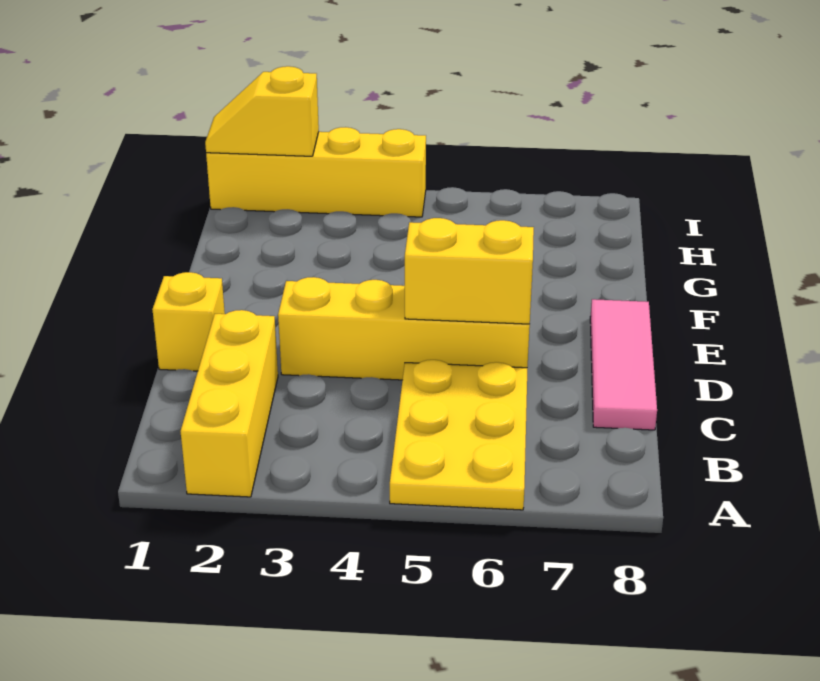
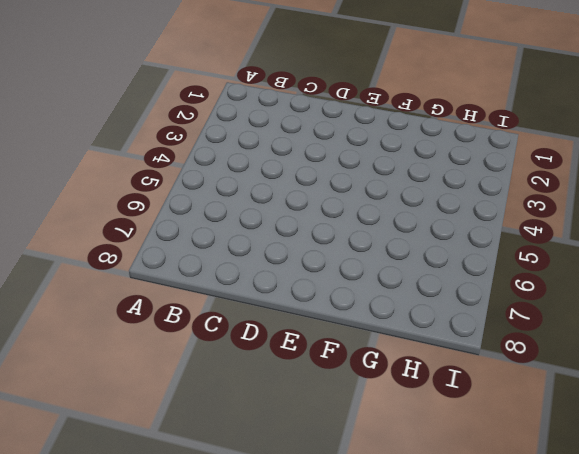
none -> yellow 1x3 brick [180,310,278,497]
none -> yellow 2x3 plate [390,360,527,510]

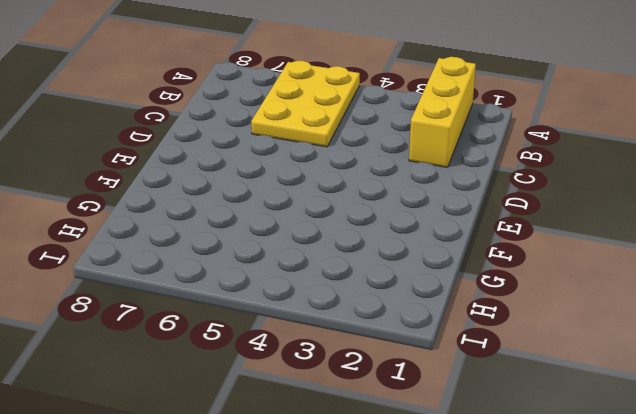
none -> pink 1x3 tile [590,299,657,430]
none -> yellow 1x1 brick [152,272,225,371]

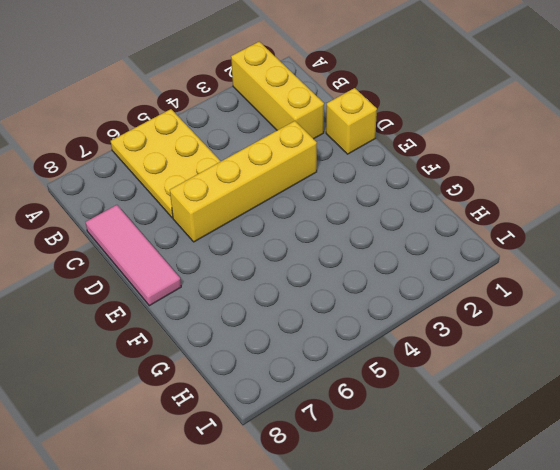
none -> yellow 1x4 brick [206,127,426,217]
none -> yellow 1x2 brick [405,218,534,324]

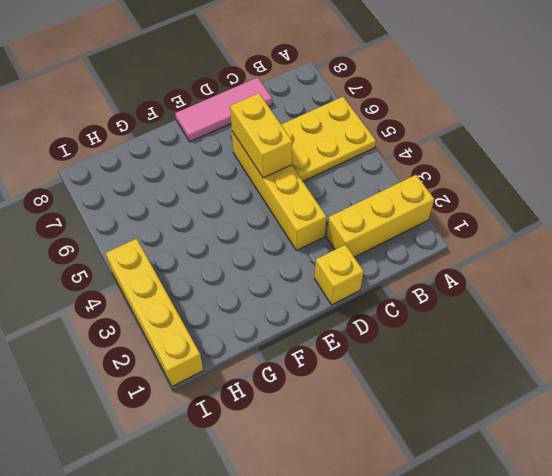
none -> yellow 1x2 slope [205,66,319,156]

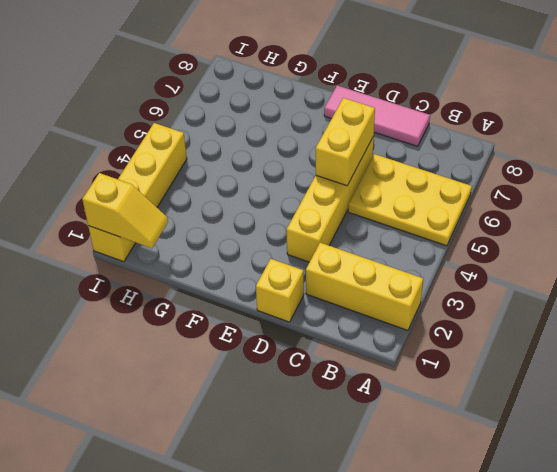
yellow 1x2 slope [82,173,168,248] -> yellow 1x2 slope turned to [205,66,319,156]

